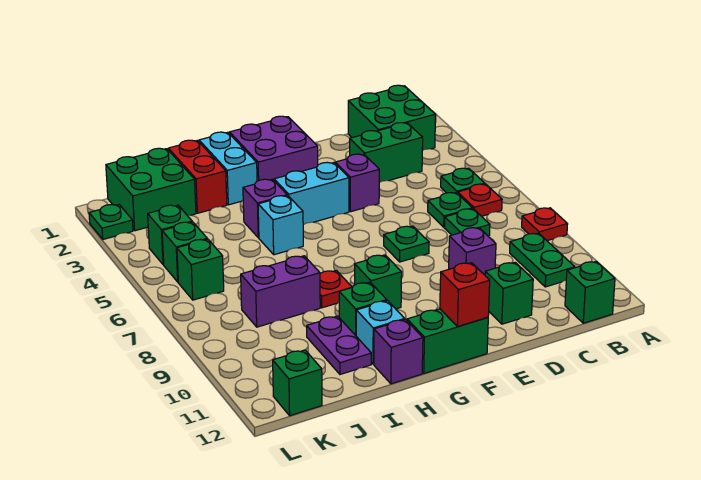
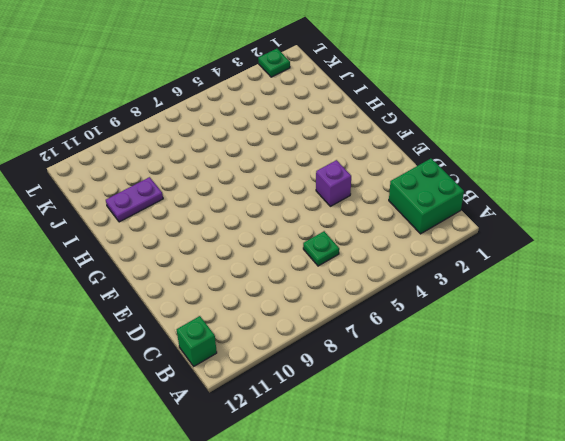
none -> red 1x1 plate [522,208,568,241]
none -> green 1x1 plate [441,168,485,194]
none -> red 1x1 plate [458,184,502,216]
none -> green 1x2 plate [510,233,575,287]

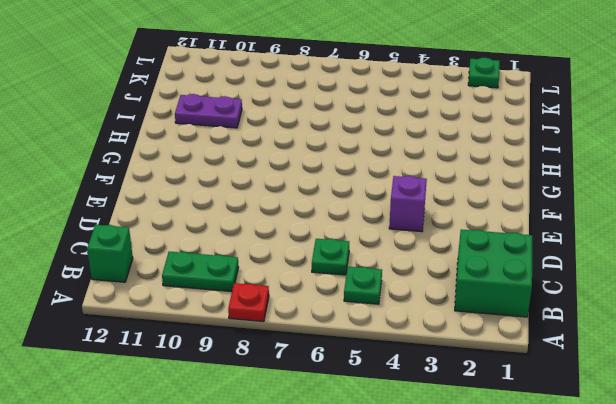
none -> red 1x1 plate [458,184,502,216]
none -> green 1x2 brick [350,123,423,183]
none -> green 1x1 plate [445,209,490,236]
none -> purple 1x1 brick [449,227,496,275]

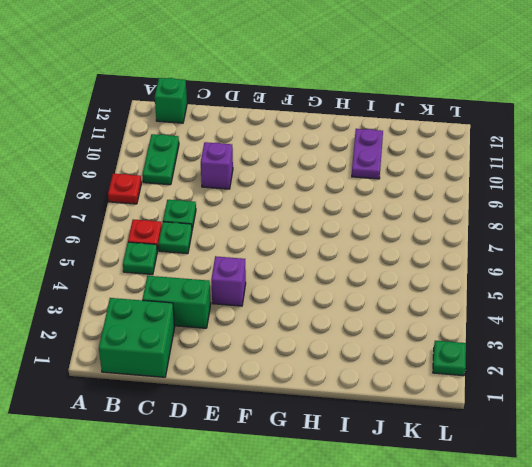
none -> green 1x1 brick [485,262,533,324]
none -> green 1x1 plate [384,226,429,262]
none -> purple 2x2 brick [229,116,318,181]
none -> cyan 1x2 brick [274,162,349,225]

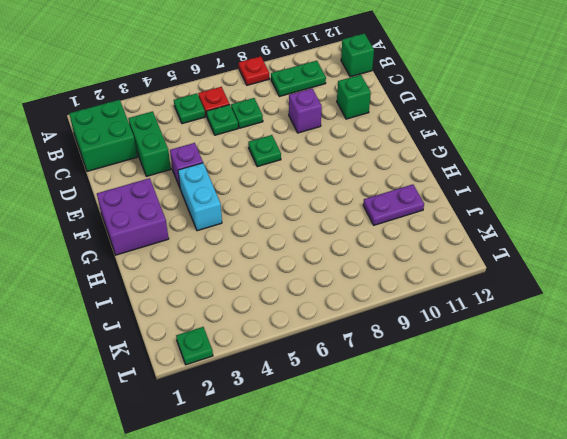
none -> green 1x2 brick [407,309,488,373]
none -> green 1x1 brick [355,255,402,309]
none -> cyan 1x2 brick [199,132,257,205]
none -> purple 1x1 brick [243,179,287,238]

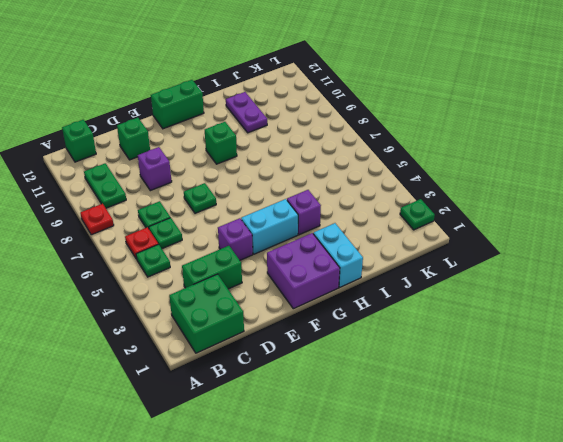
none -> cyan 1x1 brick [258,196,303,255]
none -> red 1x1 plate [320,270,352,308]
none -> green 1x1 brick [339,282,387,336]
none -> cyan 1x1 brick [356,301,405,364]

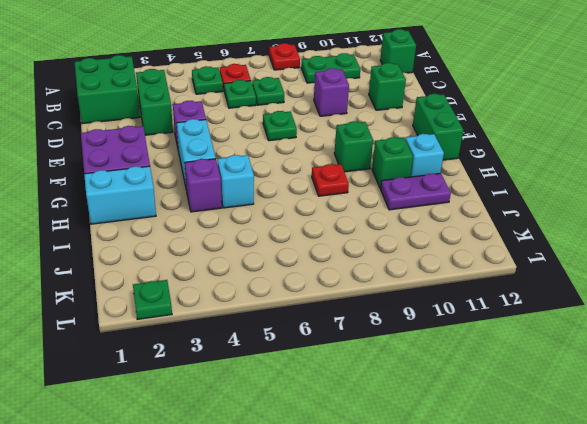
none -> purple 1x1 brick [374,320,423,384]
none -> red 1x2 brick [168,140,227,213]
none -> purple 1x2 brick [241,256,320,327]
none -> green 2x2 brick [106,148,196,231]

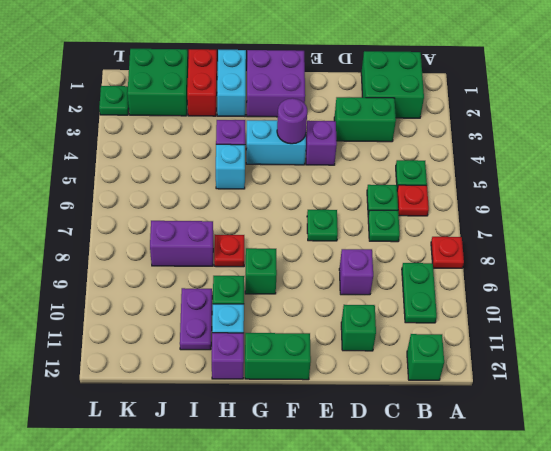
purple 1x1 round brick [277,98,307,144] -> none
none -> green 1x1 brick [148,205,192,265]
none -> green 1x1 brick [162,222,207,282]
none -> green 1x1 brick [177,239,224,300]
none -> green 1x1 brick [273,350,322,416]

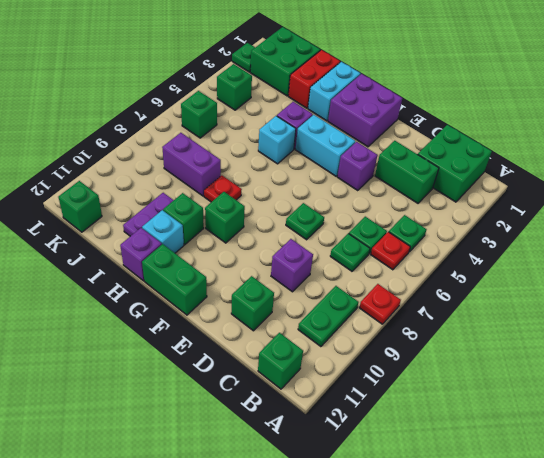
none -> green 1x1 brick [162,222,207,282]
none -> red 1x1 brick [440,263,490,327]

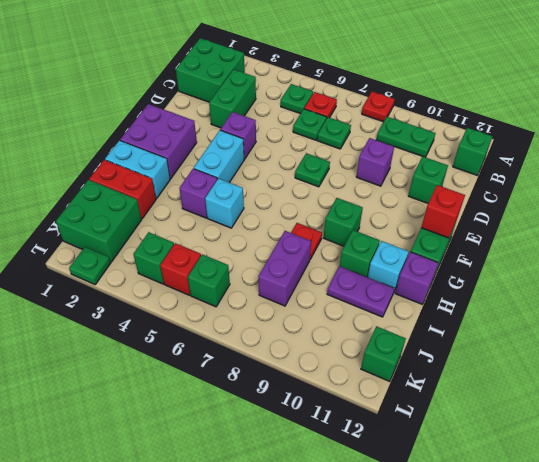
red 1x1 brick [160,243,201,295] -> green 1x1 brick [162,222,207,282]

